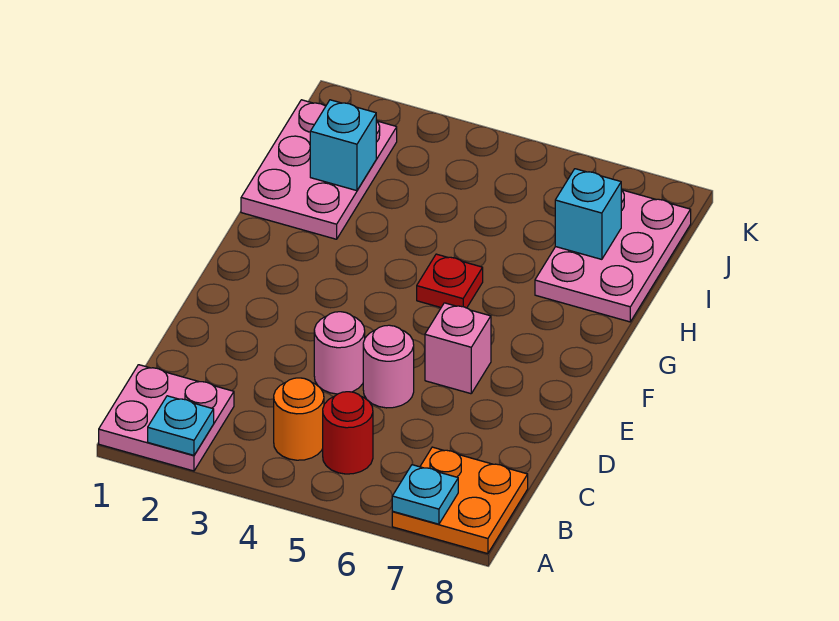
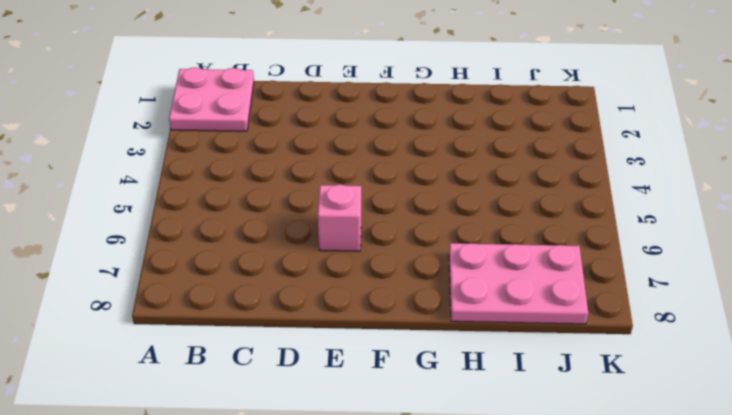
none -> orange 2x2 plate [392,447,528,554]
none -> orange 1x1 round brick [274,378,324,460]
none -> red 1x1 round brick [323,392,373,474]

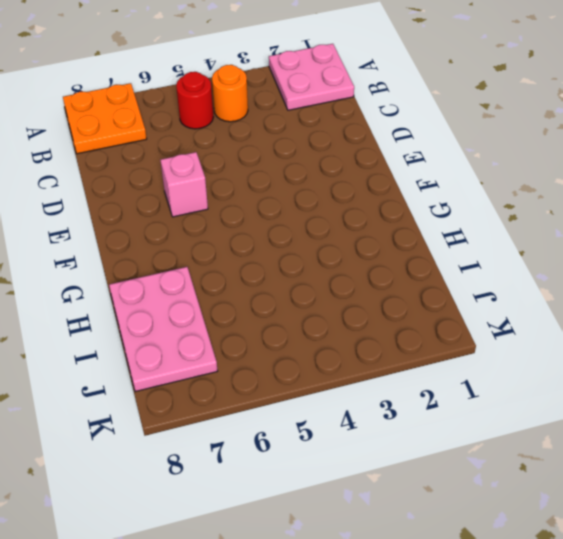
none -> pink 1x1 round brick [314,312,365,394]
none -> pink 1x1 round brick [363,325,414,408]
none -> red 1x1 plate [417,254,483,308]

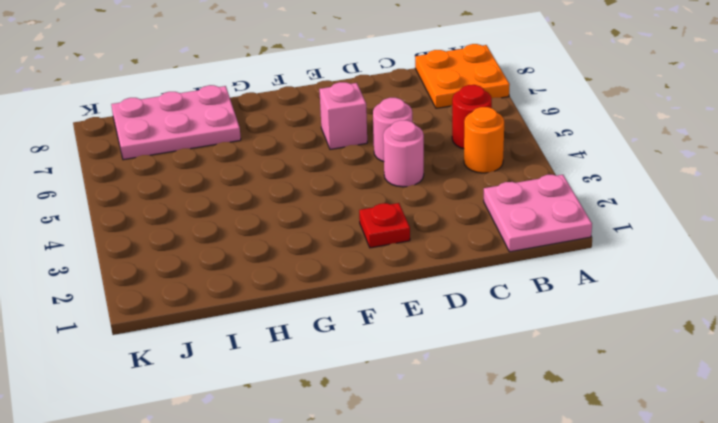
red 1x1 plate [359,203,410,248] -> red 1x1 plate moved to [417,254,483,308]
none -> pink 2x3 plate [241,100,397,239]
none -> cyan 1x1 plate [148,396,214,455]
none -> cyan 1x1 plate [392,465,458,524]

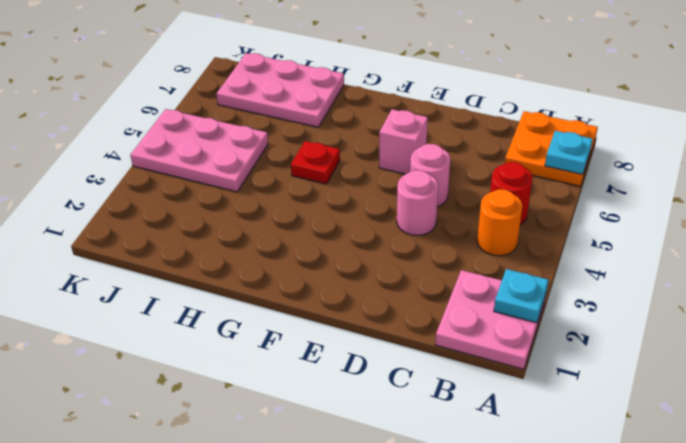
pink 2x3 plate [130,109,268,192] -> pink 2x3 plate moved to [241,100,397,239]
none -> cyan 1x1 brick [310,100,376,191]
none -> cyan 1x1 brick [555,169,621,259]

